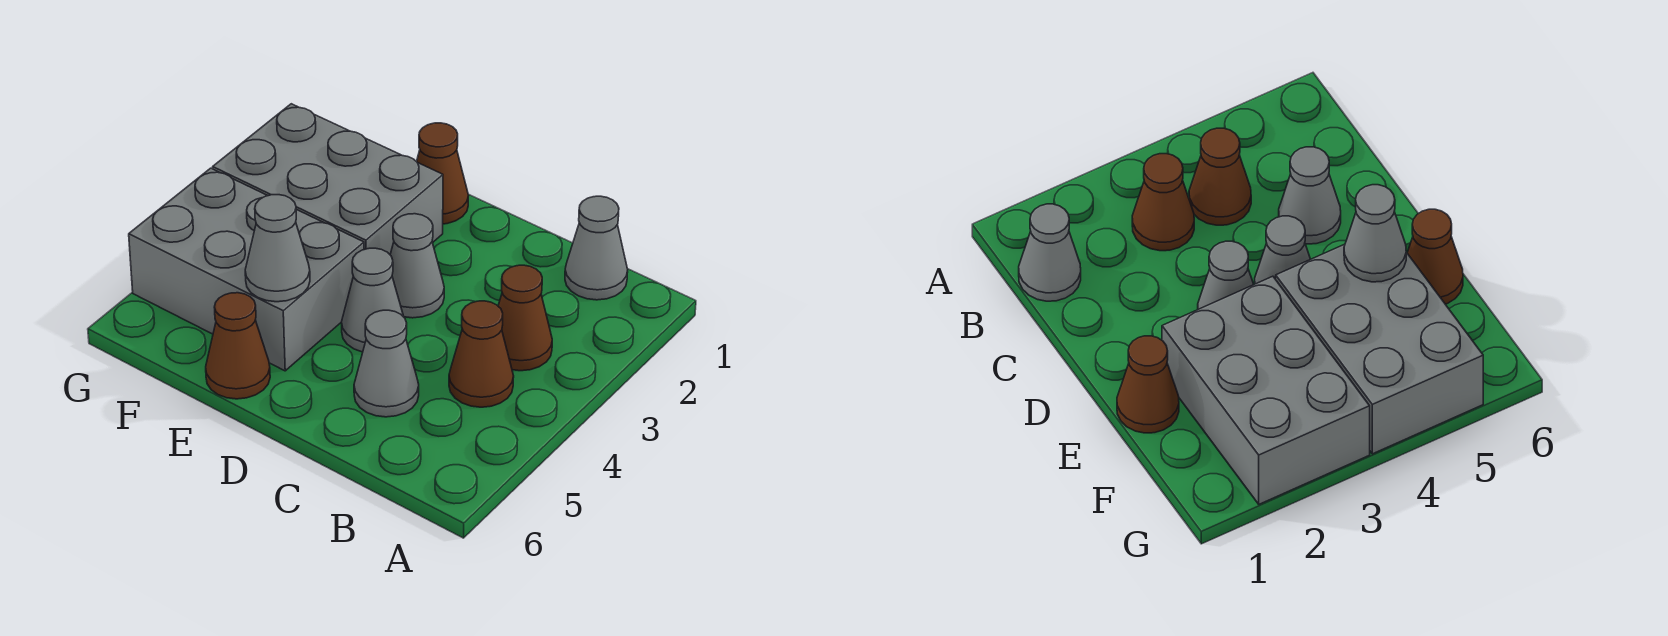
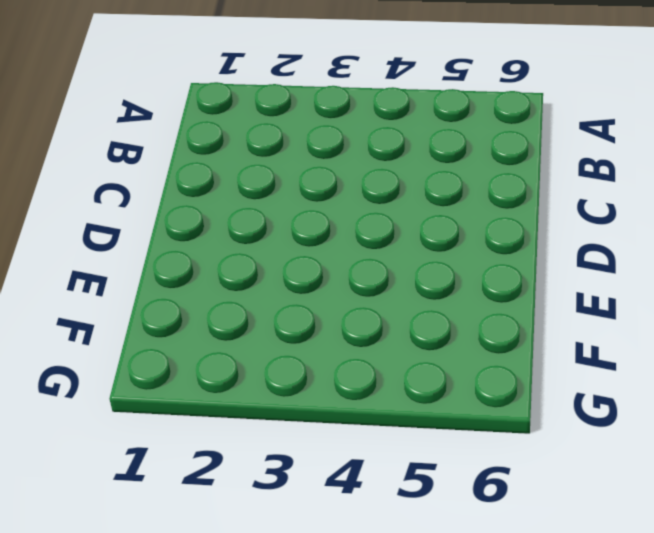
none -> grey 1x1 cone [565,196,628,300]
none -> brown 1x1 cone [498,265,552,371]

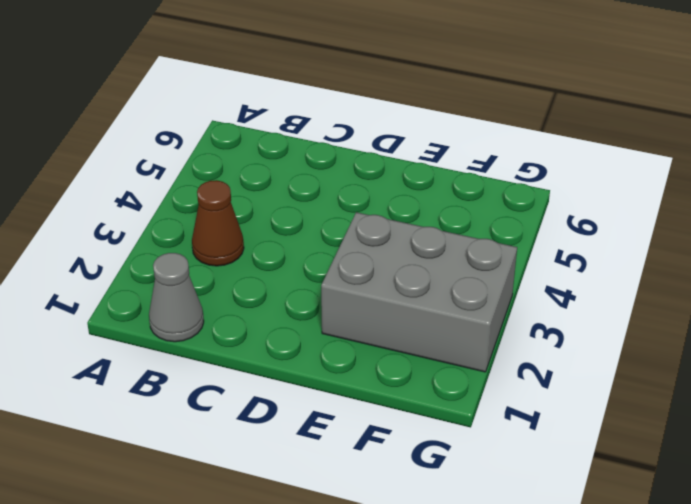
none -> brown 1x1 cone [449,301,514,407]
none -> grey 1x1 cone [354,310,419,417]

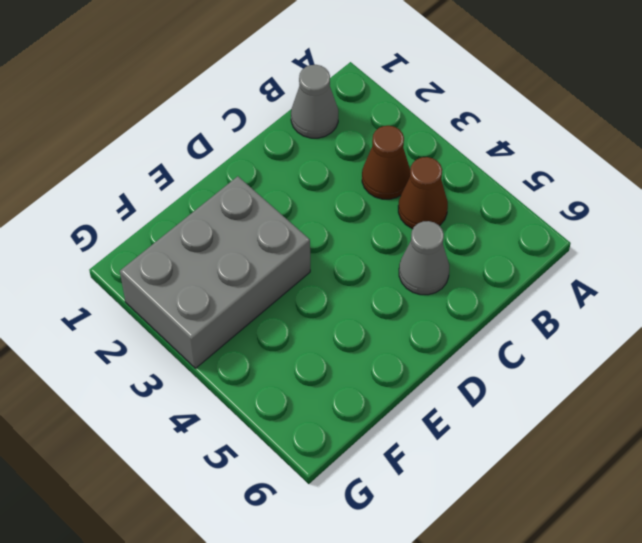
none -> grey 1x1 cone [390,214,444,318]
none -> grey 1x1 cone [341,248,404,352]

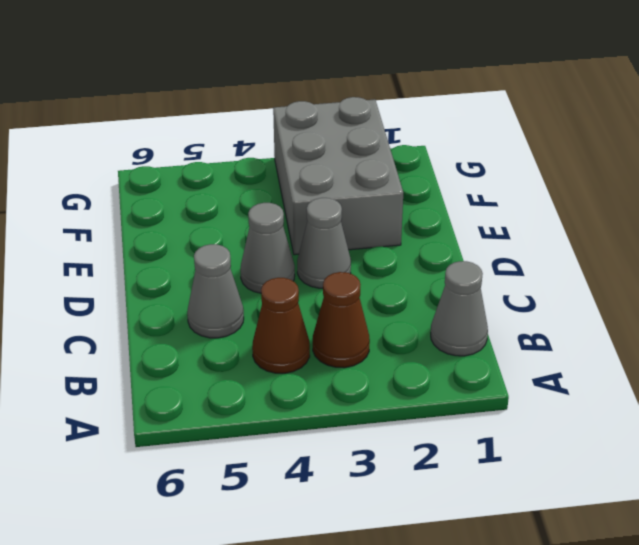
none -> brown 1x1 cone [417,123,468,224]
none -> grey 2x3 brick [129,168,364,371]

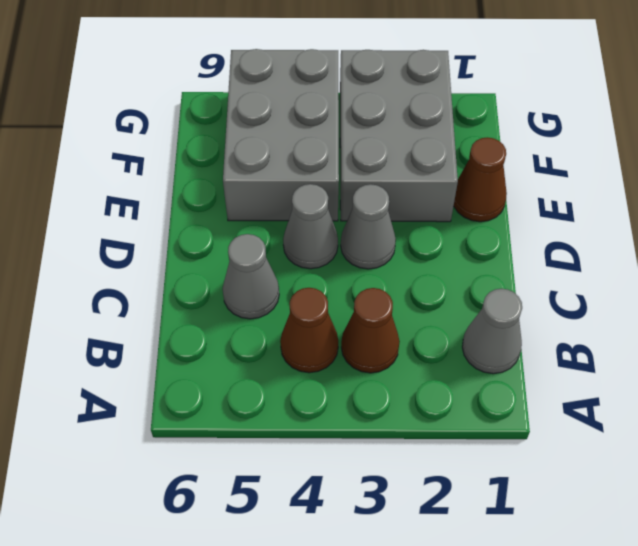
none -> brown 1x1 cone [206,293,270,399]
none -> grey 1x1 cone [245,195,310,302]

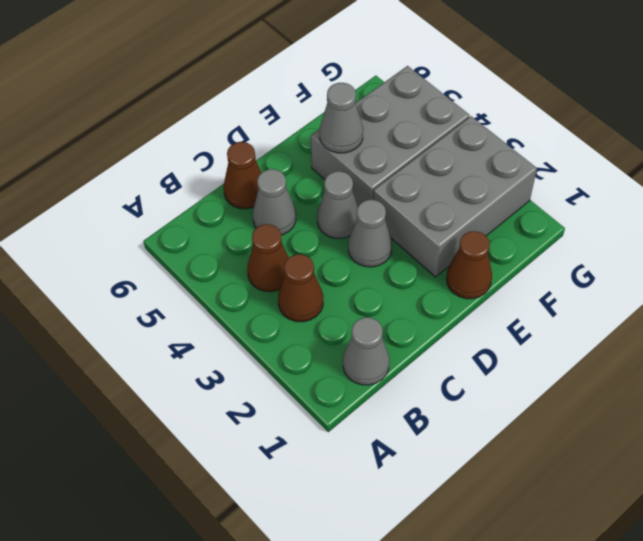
brown 1x1 cone [223,142,262,209] -> brown 1x1 cone moved to [206,293,270,399]

